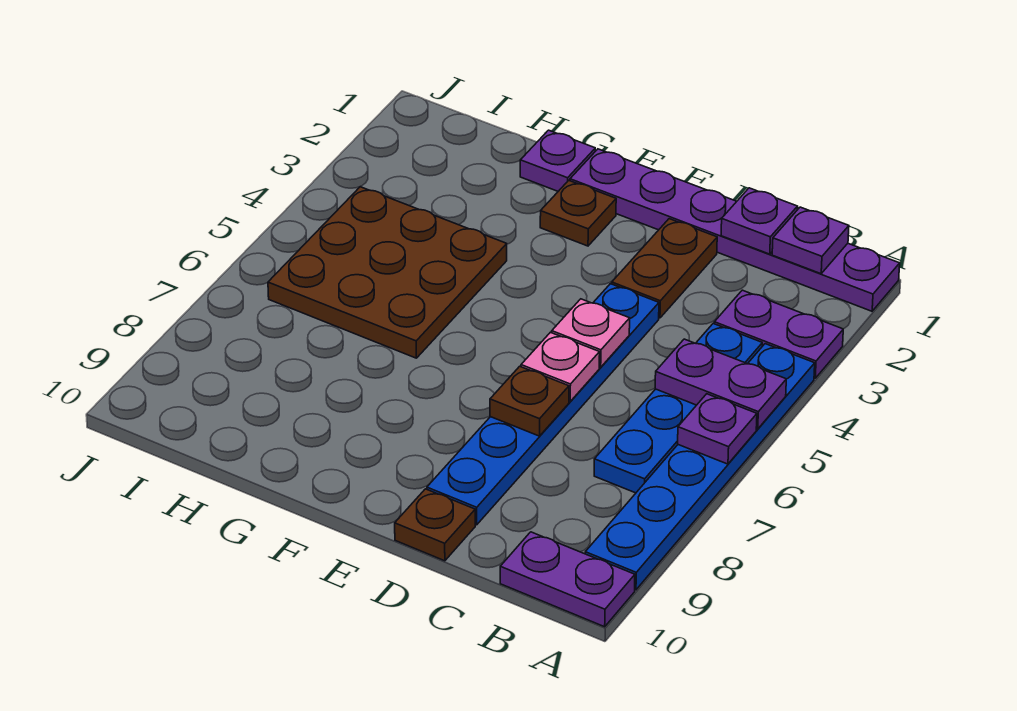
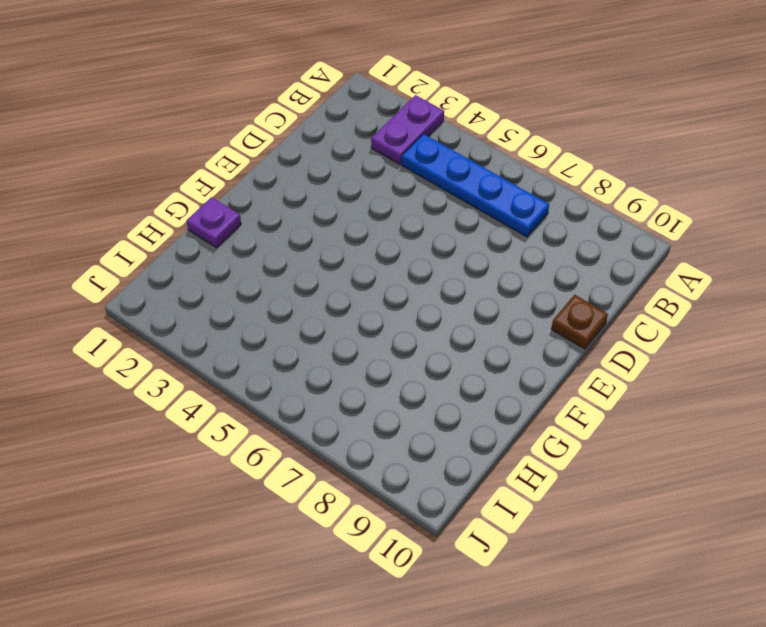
none -> purple 1x6 plate [570,149,900,311]
none -> blue 1x6 plate [585,344,815,590]
none -> purple 1x2 plate [500,532,635,627]

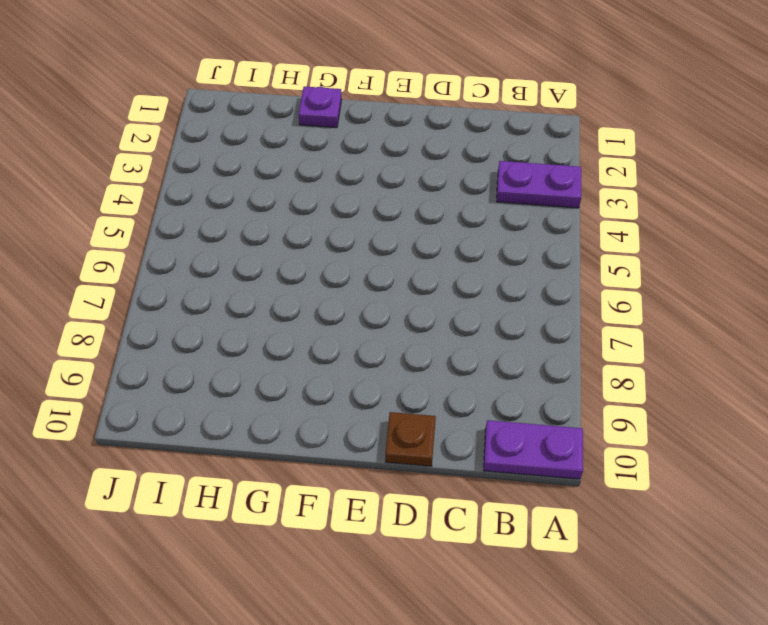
none -> purple 1x6 plate [570,149,900,311]
none -> blue 1x6 plate [585,344,815,590]
none -> blue 1x4 plate [594,324,762,493]

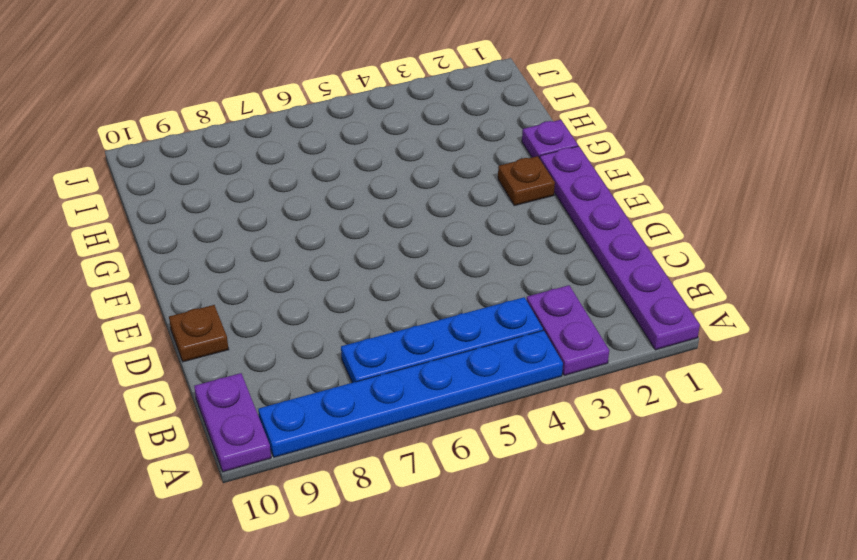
none -> brown 1x2 plate [612,219,717,318]
none -> blue 1x6 plate [427,284,659,525]
none -> brown 3x3 plate [268,187,507,358]

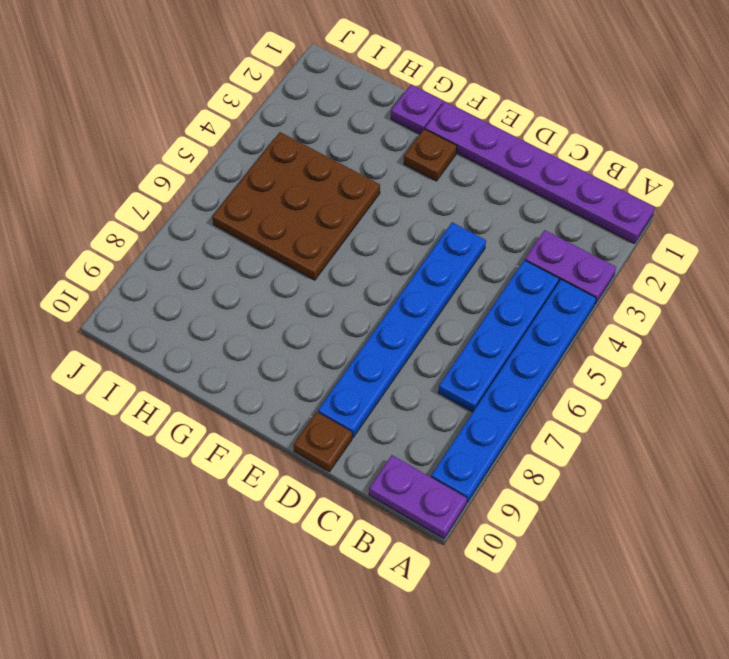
none -> brown 1x2 plate [612,219,717,318]
none -> purple 1x2 plate [655,339,786,429]
none -> purple 1x1 plate [678,394,757,464]

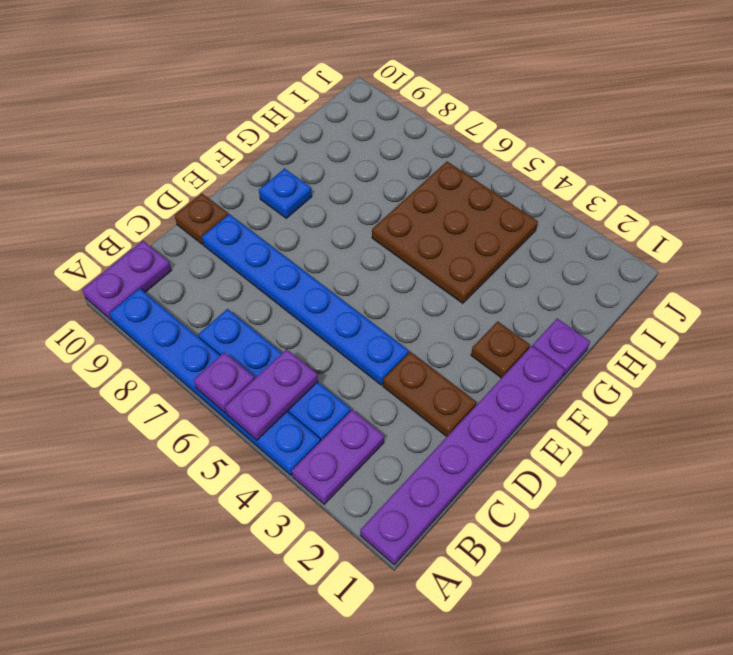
blue 1x1 plate [259,168,312,218] -> none
none -> purple 1x1 plate [772,207,849,274]
none -> purple 1x1 plate [721,188,797,254]
none -> pink 1x1 plate [552,299,630,367]

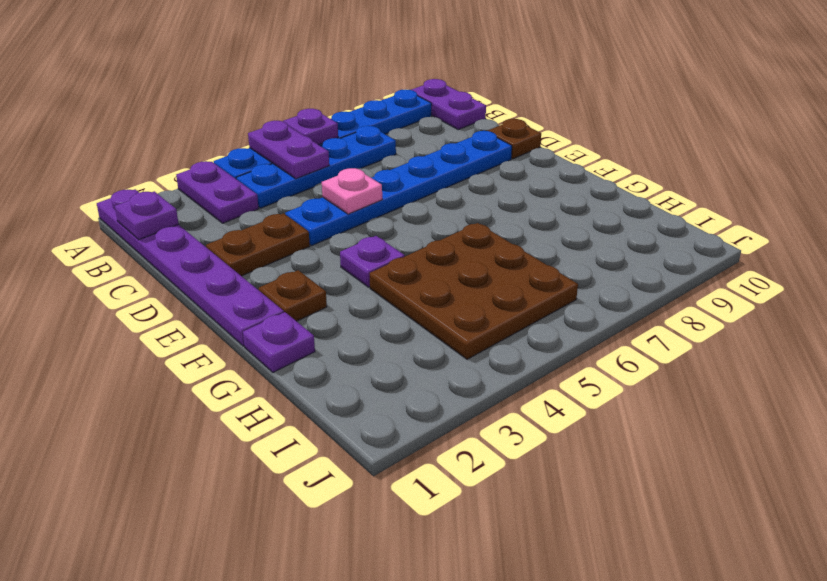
purple 1x1 plate [340,236,405,287] -> purple 1x1 plate moved to [721,188,797,254]
none -> pink 1x1 plate [521,332,600,401]
none -> brown 1x1 plate [490,366,569,436]

